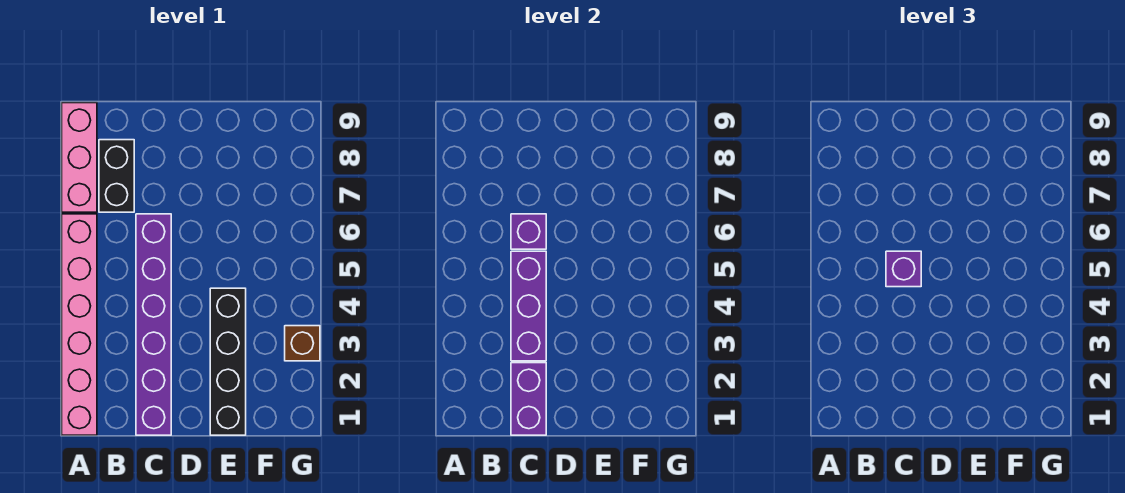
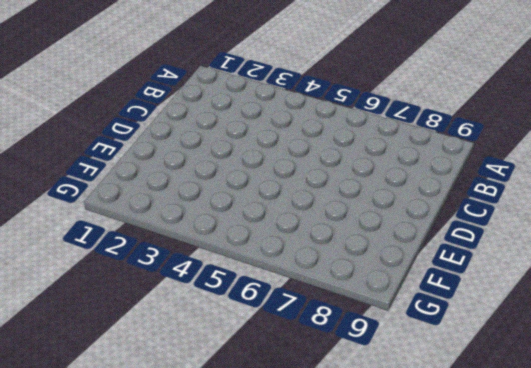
none -> pink 1x6 brick [62,214,97,435]
none -> pink 1x3 brick [62,103,97,212]

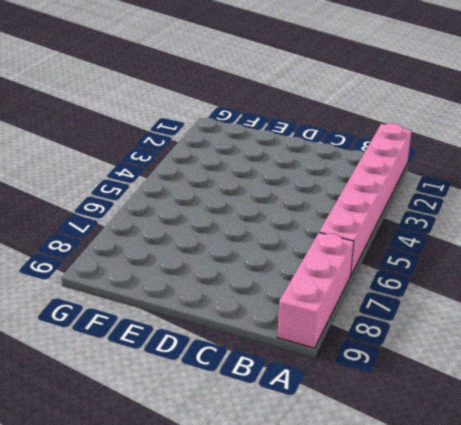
none -> black 1x2 brick [99,140,134,212]
none -> purple 1x6 brick [136,214,171,435]

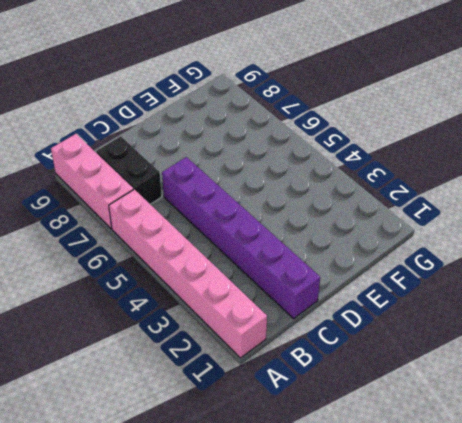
none -> black 1x4 brick [210,288,246,435]
none -> brown 1x1 brick [285,326,320,361]

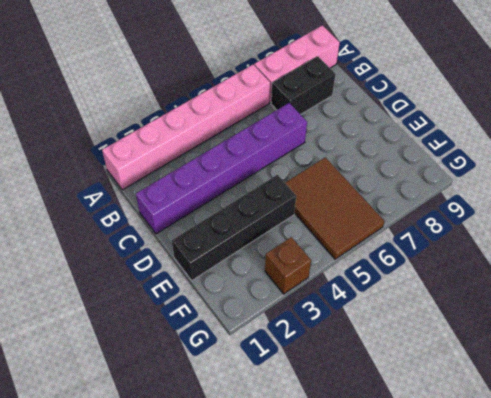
brown 2x3 tile [285,157,384,259] -> none
none -> purple 1x2 brick [511,363,546,435]
none -> purple 1x3 brick [511,251,546,361]

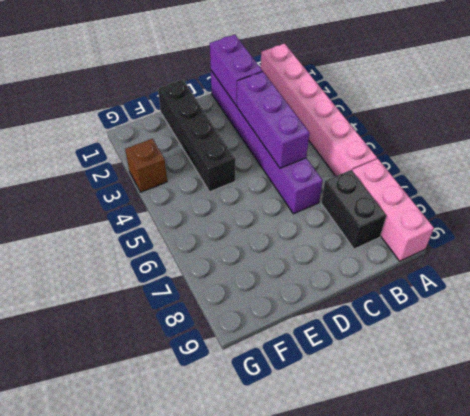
none -> purple 1x1 brick [511,214,546,249]
none -> purple 1x1 brick [886,251,921,287]

